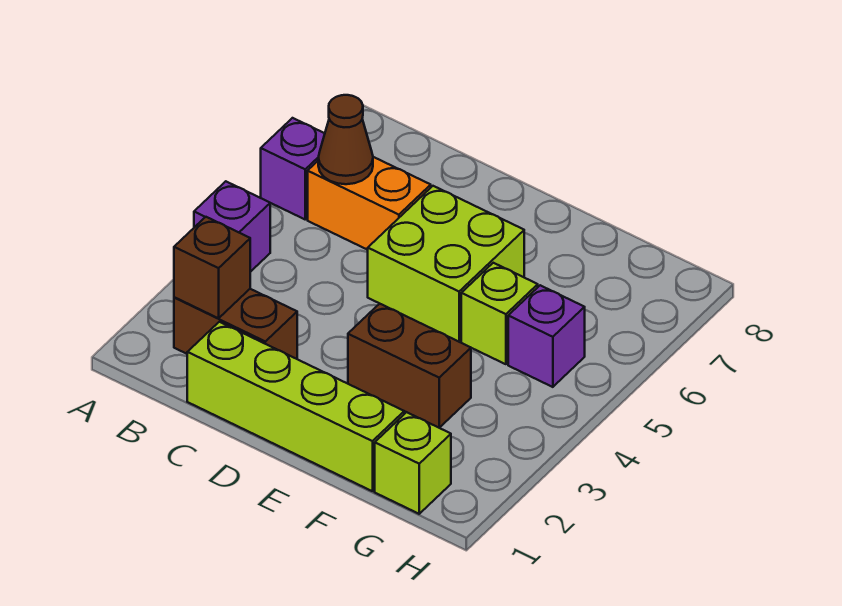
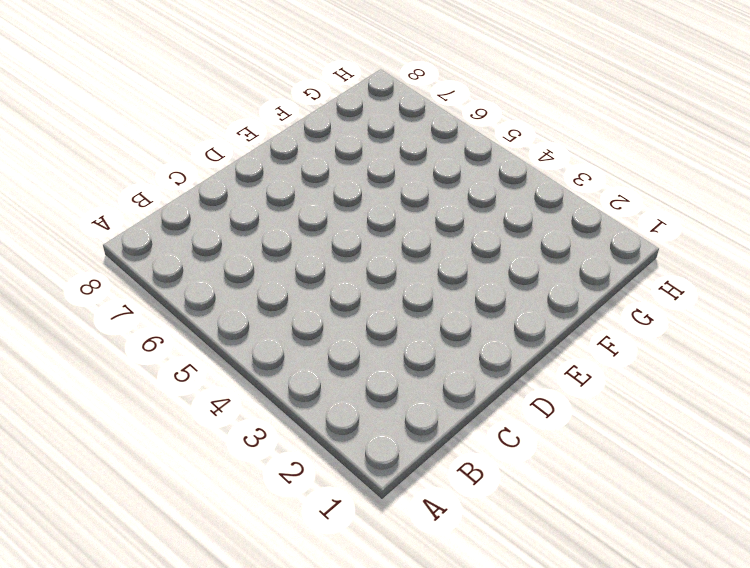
none -> purple 1x1 brick [194,181,270,272]
none -> purple 1x1 brick [261,118,325,219]
none -> brown 1x2 brick [174,289,297,359]

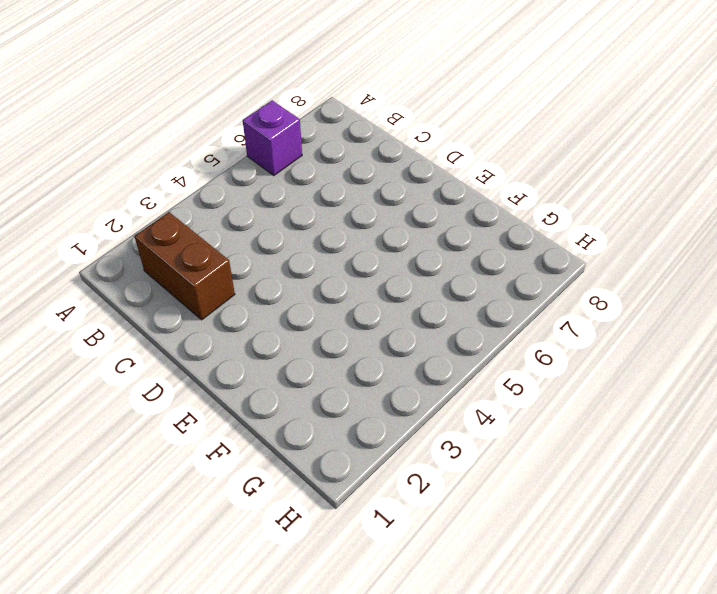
none -> purple 1x1 brick [194,181,270,272]
none -> orange 1x2 brick [308,157,431,250]
none -> lime 1x4 brick [187,322,404,491]

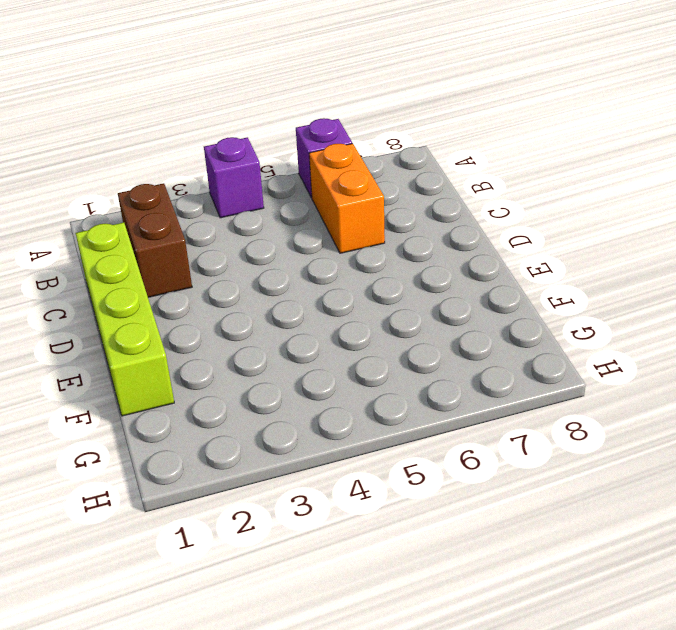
none -> lime 2x2 brick [368,186,524,342]
none -> brown 1x2 brick [348,304,471,428]
none -> lime 1x1 brick [461,263,538,364]

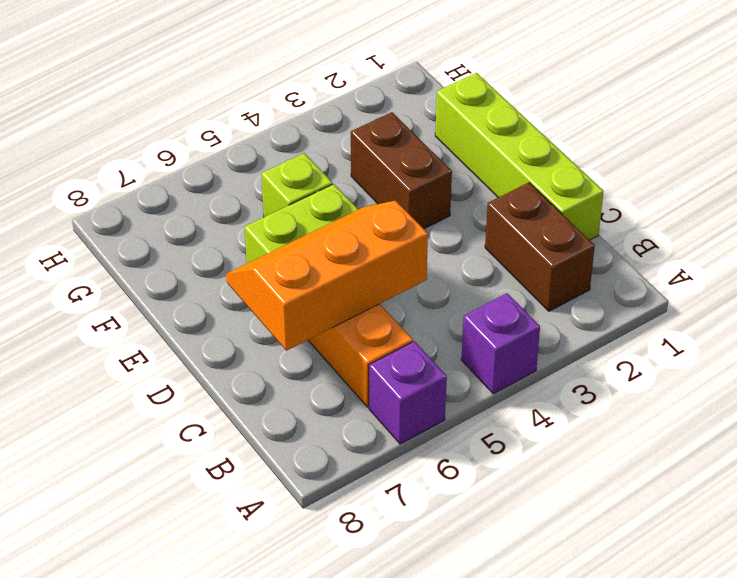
orange 2x3 slope [226,200,428,351] -> none
none -> lime 1x1 brick [375,412,451,514]
none -> purple 1x1 brick [508,285,585,387]
none -> brown 1x1 brick [174,217,250,318]

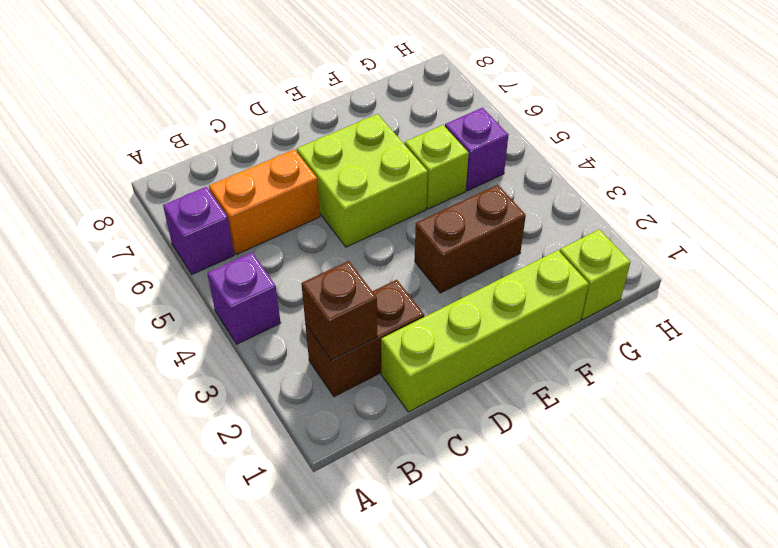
none -> brown 1x1 cone [318,95,373,184]

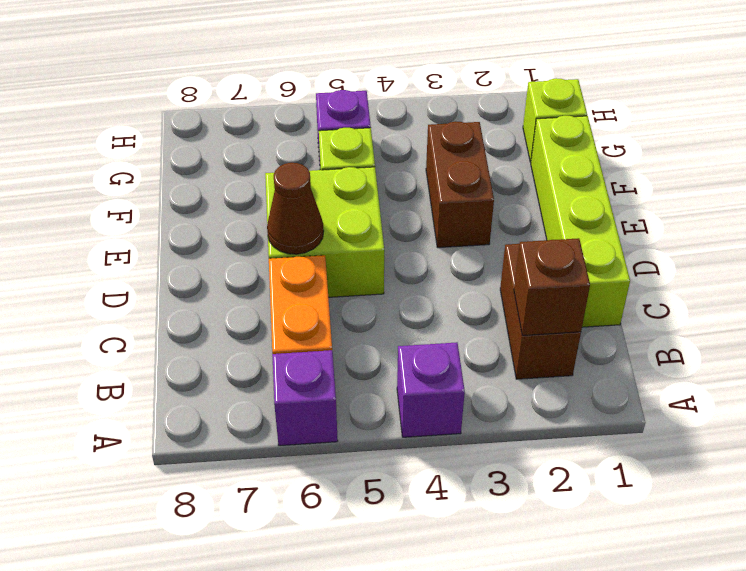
brown 1x1 cone [267,163,324,254] -> brown 1x1 cone moved to [318,95,373,184]

